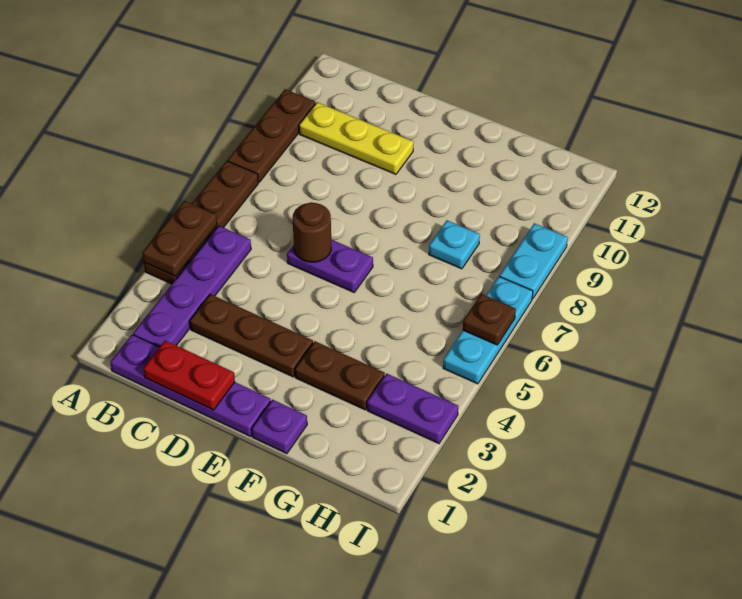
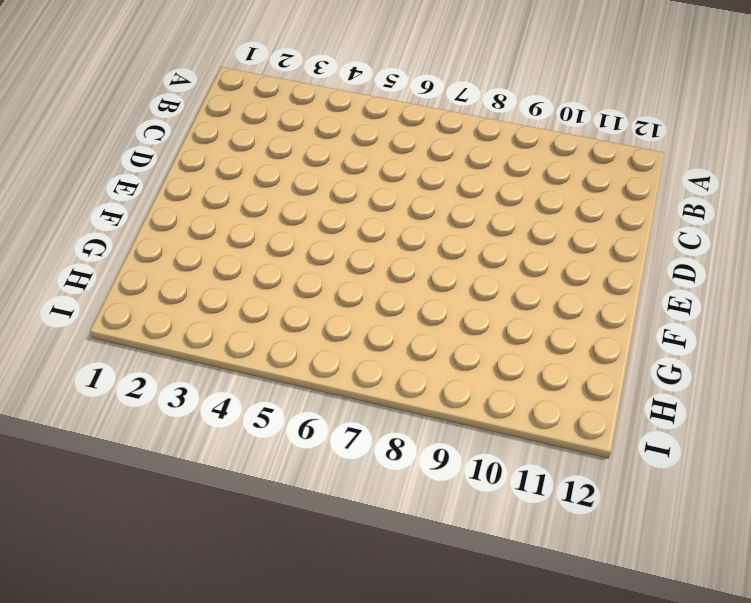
none -> brown 1x4 plate [144,161,258,284]
none -> brown 1x3 plate [228,89,316,182]
none -> purple 1x4 plate [110,335,271,436]

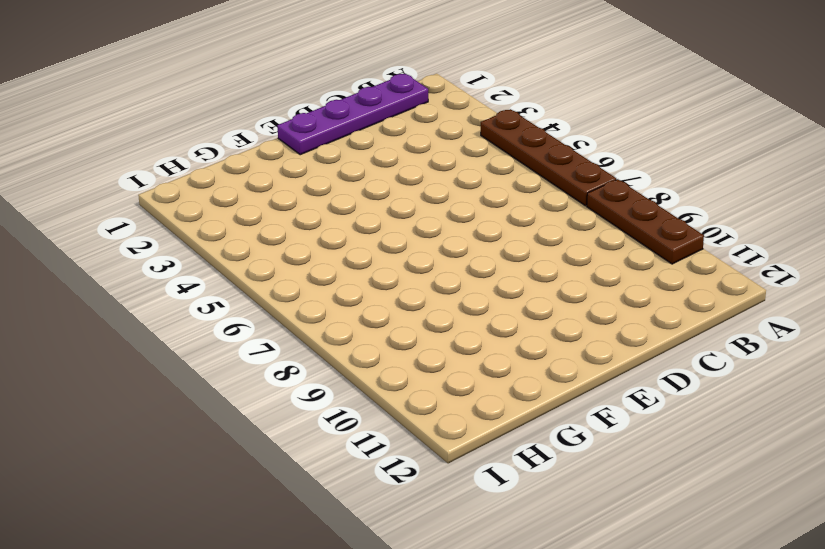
none -> purple 1x4 plate [133,226,251,347]
none -> yellow 1x3 plate [299,102,413,174]
none -> brown 1x3 plate [190,294,313,377]

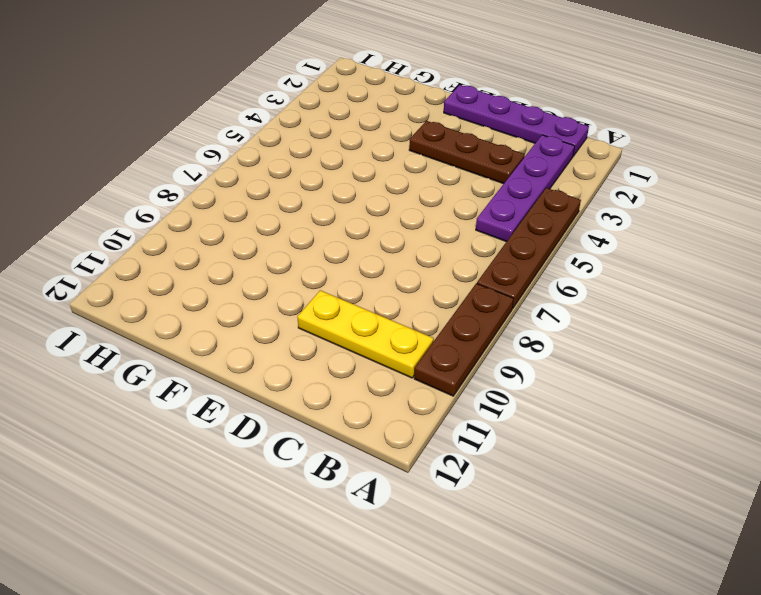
none -> purple 1x2 plate [287,240,373,292]
none -> purple 1x1 plate [252,400,307,454]
none -> brown 1x2 plate [295,341,385,410]

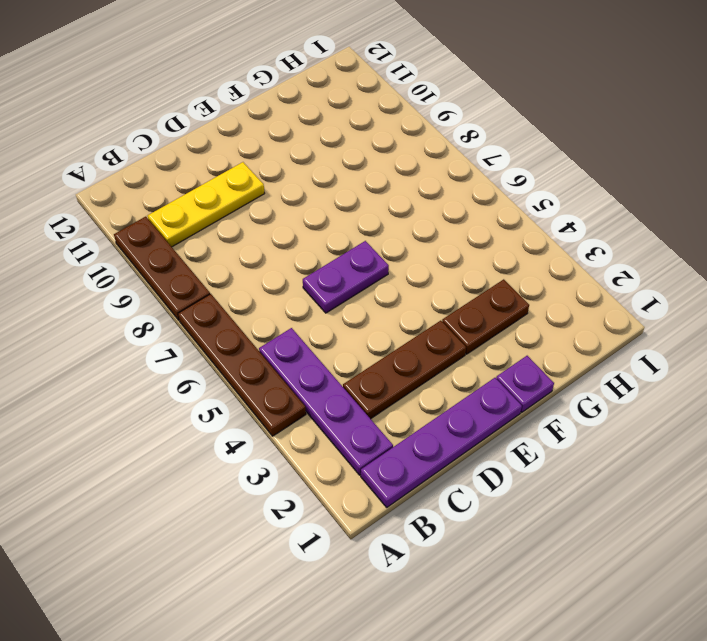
none -> cyan 1x1 plate [429,221,480,269]
none -> purple 1x2 plate [367,373,458,444]
none -> cyan 1x3 plate [443,276,533,384]

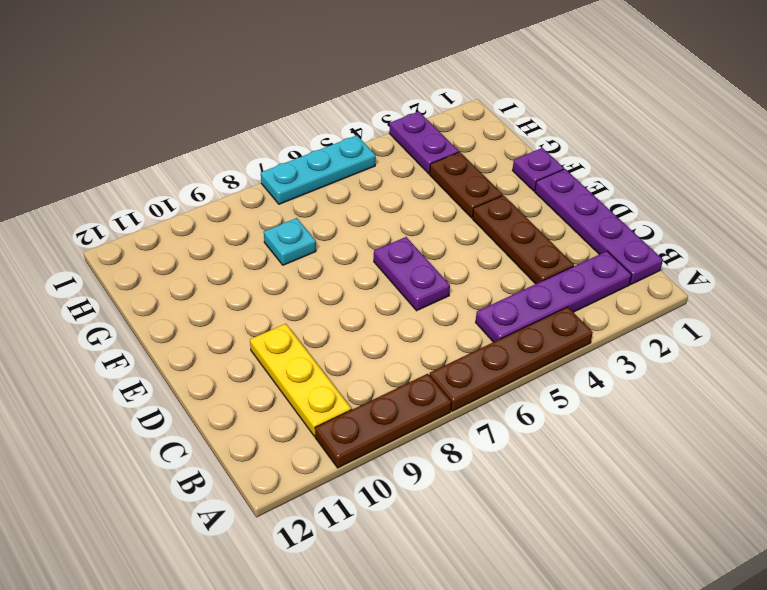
none -> cyan 1x2 plate [500,223,568,299]
none -> brown 1x2 plate [142,201,217,276]
none -> red 1x2 plate [143,341,235,410]

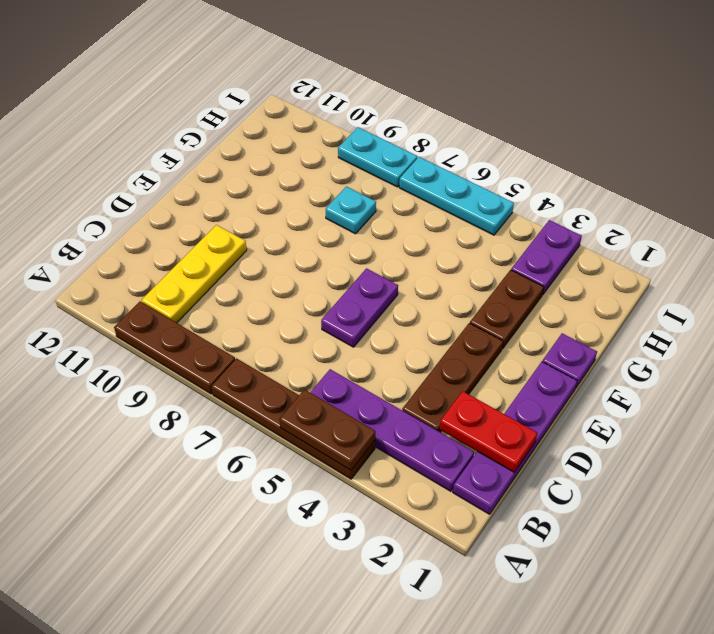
red 1x2 plate [439,391,537,472] -> red 1x2 plate turned to [143,341,235,410]
none -> brown 1x1 round brick [293,202,331,262]
none -> brown 1x1 plate [463,294,516,345]

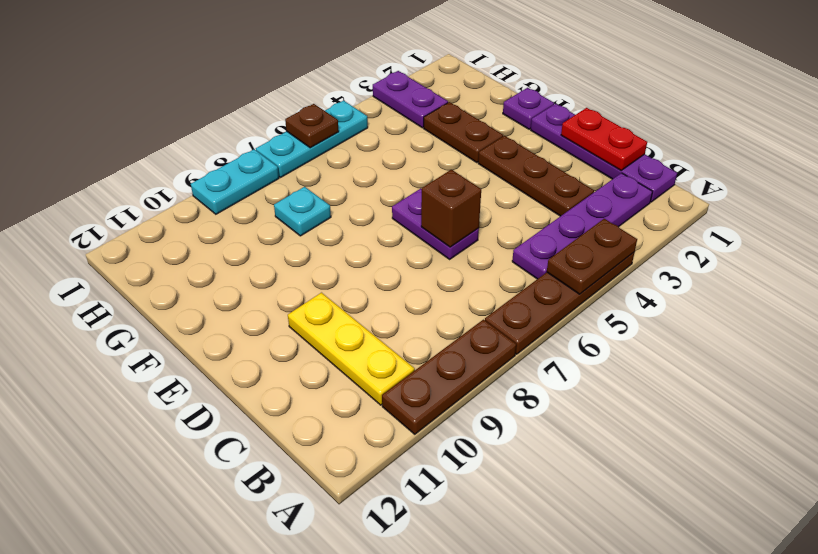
brown 1x1 brick [421,170,481,247] -> brown 1x1 round brick [293,202,331,262]

